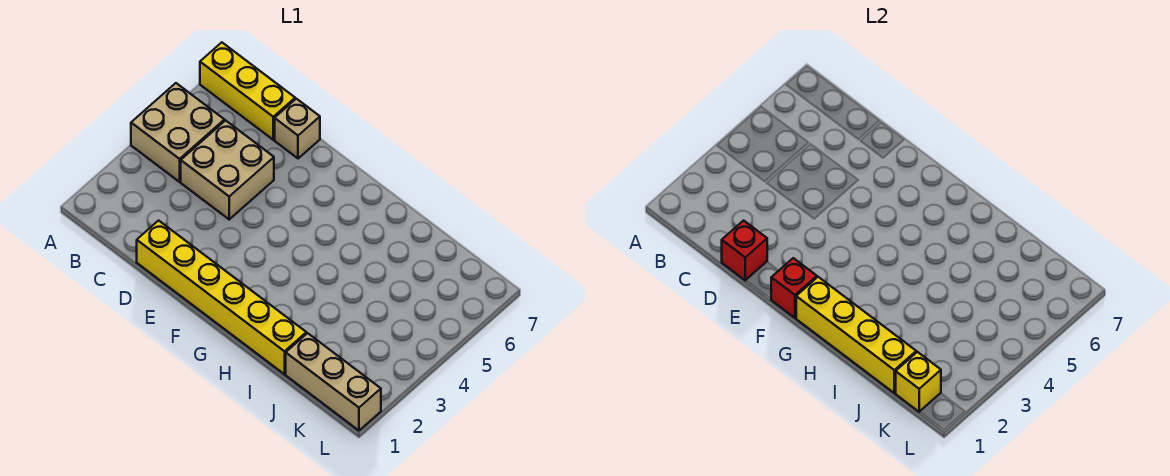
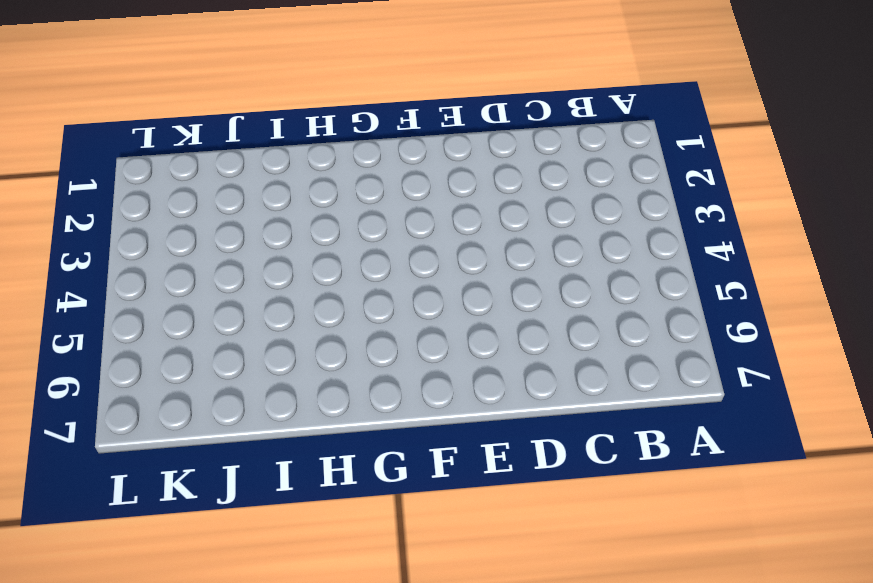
none -> tan 2x2 brick [131,83,224,182]
none -> yellow 1x3 brick [200,42,295,140]

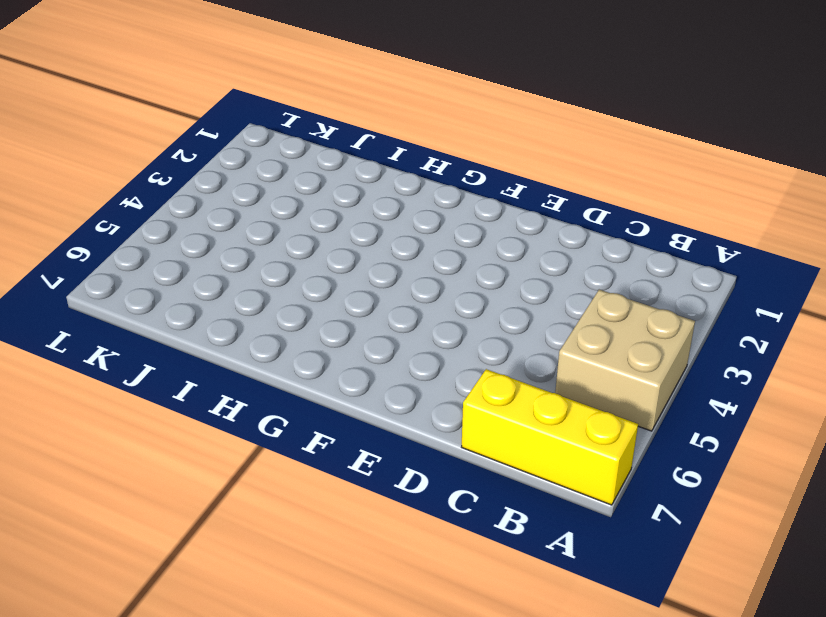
none -> tan 2x2 brick [181,120,274,219]
none -> yellow 1x6 brick [137,221,306,374]

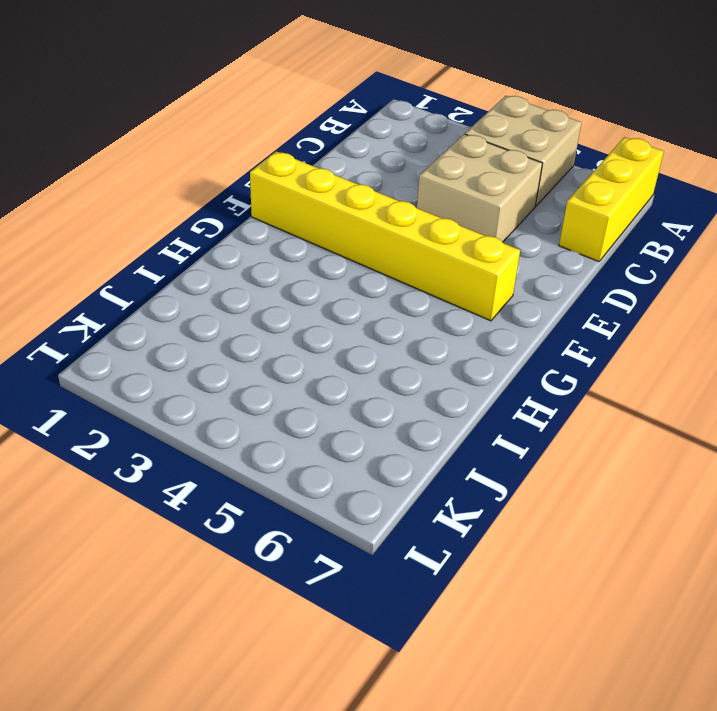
yellow 1x6 brick [250,151,520,321] -> yellow 1x6 brick turned to [137,221,306,374]
none -> tan 1x1 brick [275,99,320,159]
none -> tan 1x3 brick [286,333,381,430]

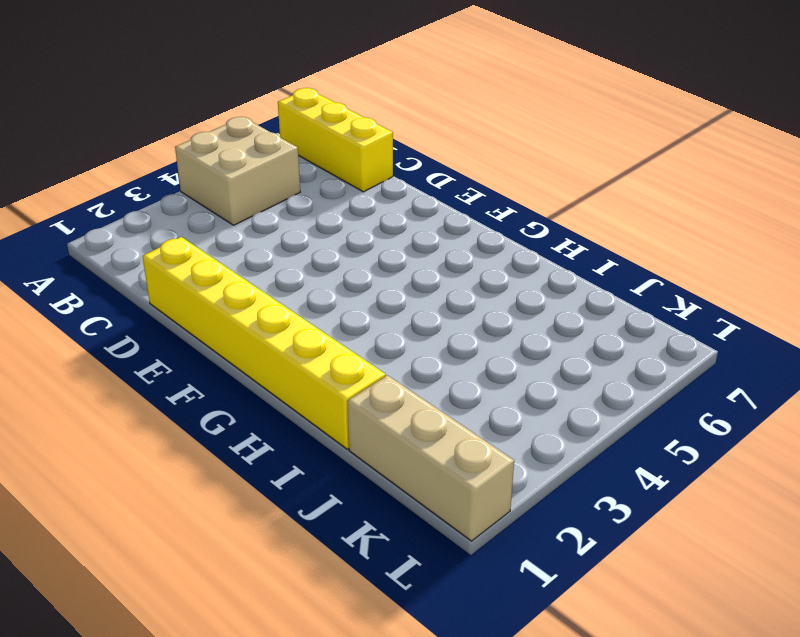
none -> tan 2x2 brick [181,120,274,219]
none -> tan 1x1 brick [275,99,320,159]

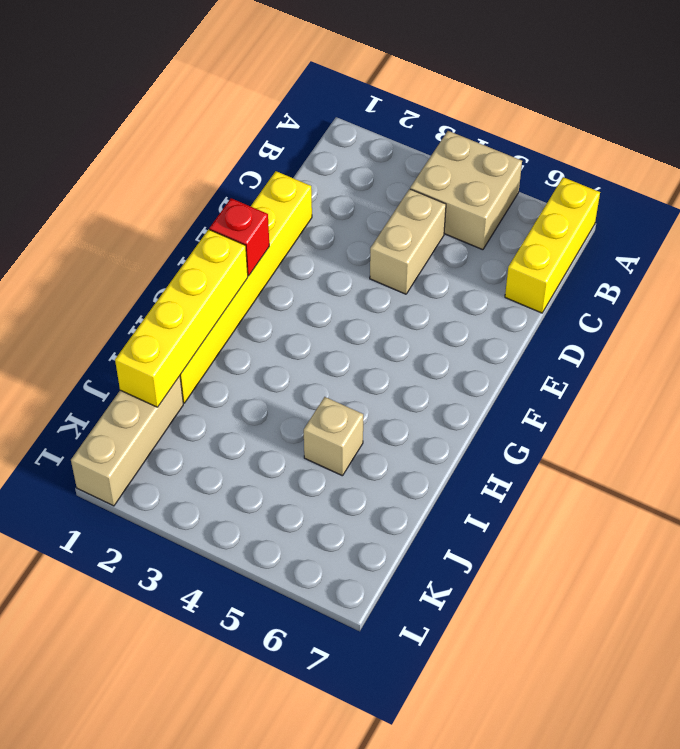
tan 1x2 brick [370,189,446,294] -> tan 2x2 brick [181,120,274,219]
tan 1x1 brick [304,397,363,476] -> tan 1x1 brick moved to [275,99,320,159]
none -> red 1x1 brick [722,221,767,280]
none -> yellow 1x1 brick [895,352,941,412]

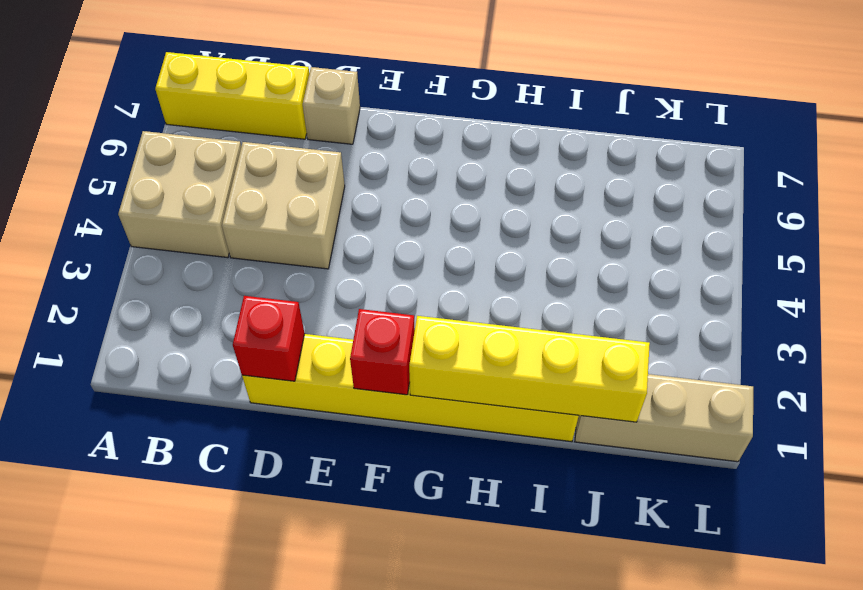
none -> yellow 1x1 brick [895,352,941,412]

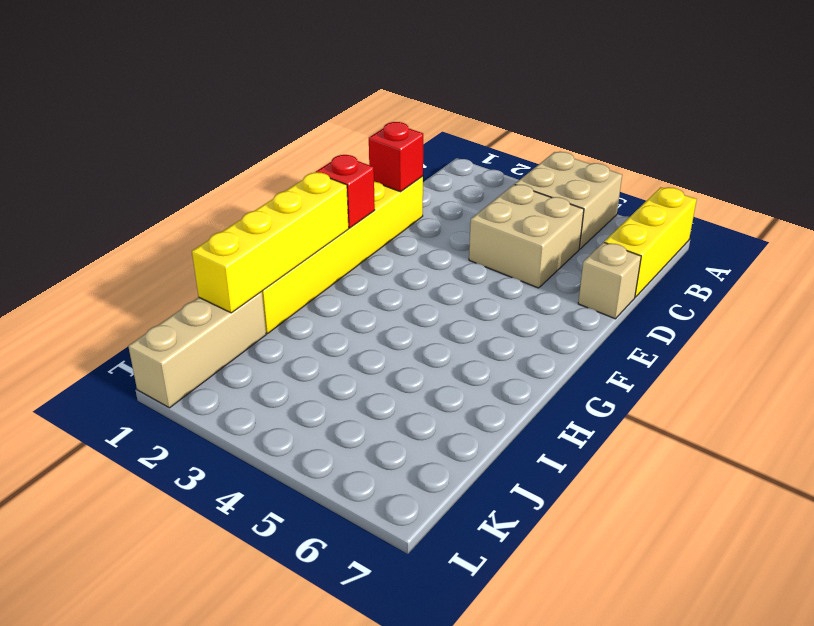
none -> yellow 1x1 brick [895,352,941,412]

